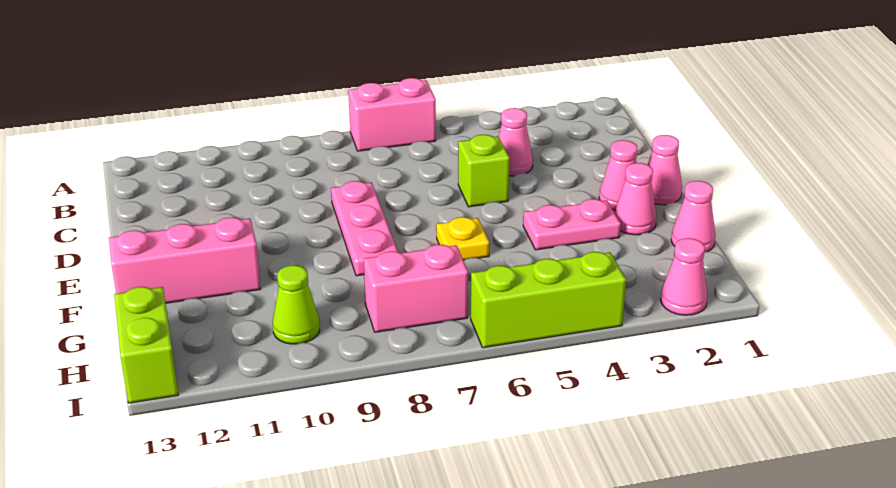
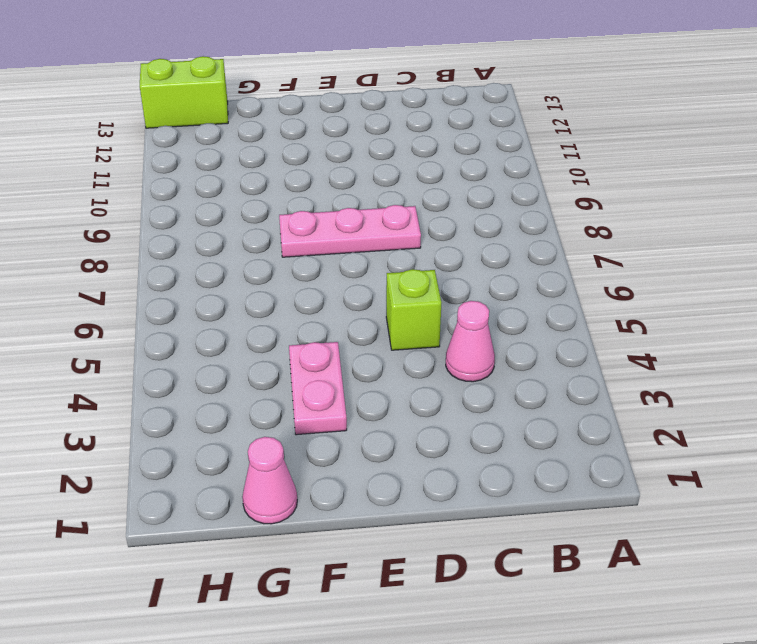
none -> pink 1x2 brick [348,78,436,151]
none -> pink 1x1 cone [648,135,682,205]
none -> pink 1x1 cone [599,140,637,210]

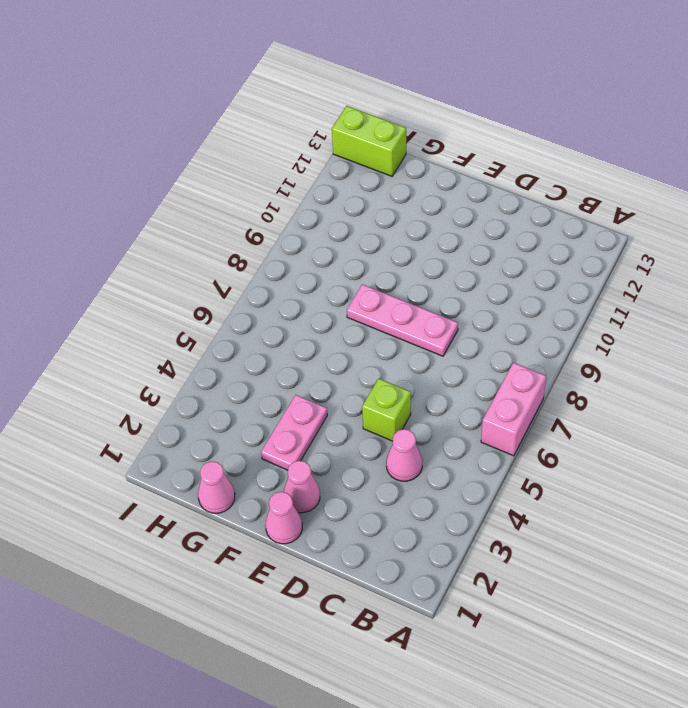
none -> pink 1x1 cone [615,163,657,235]
none -> yellow 1x1 plate [436,217,489,261]
none -> pink 1x3 brick [109,217,261,303]

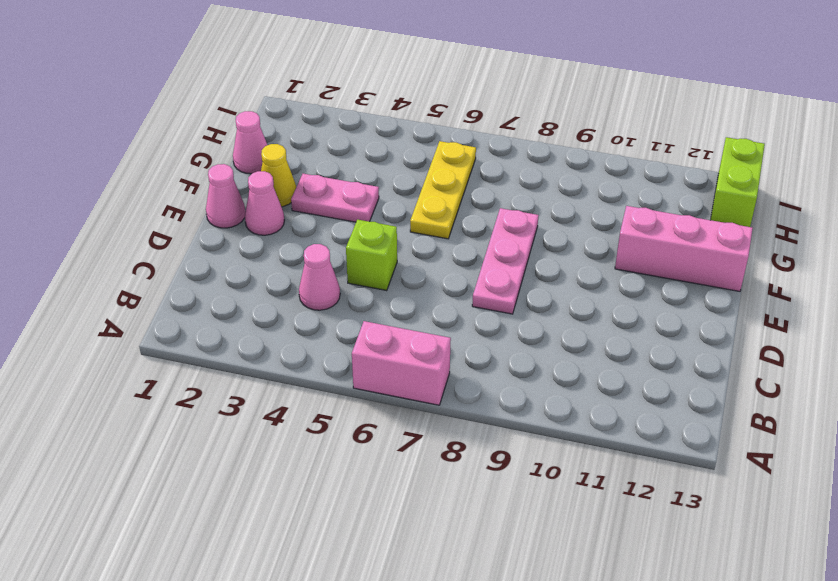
yellow 1x1 cone [261,144,296,207] -> pink 1x1 cone [615,163,657,235]
yellow 1x3 plate [410,141,476,239] -> yellow 1x1 plate [436,217,489,261]
none -> pink 1x2 brick [364,245,468,332]
none -> lime 1x1 cone [273,265,320,344]
none -> pink 1x1 cone [661,238,708,315]

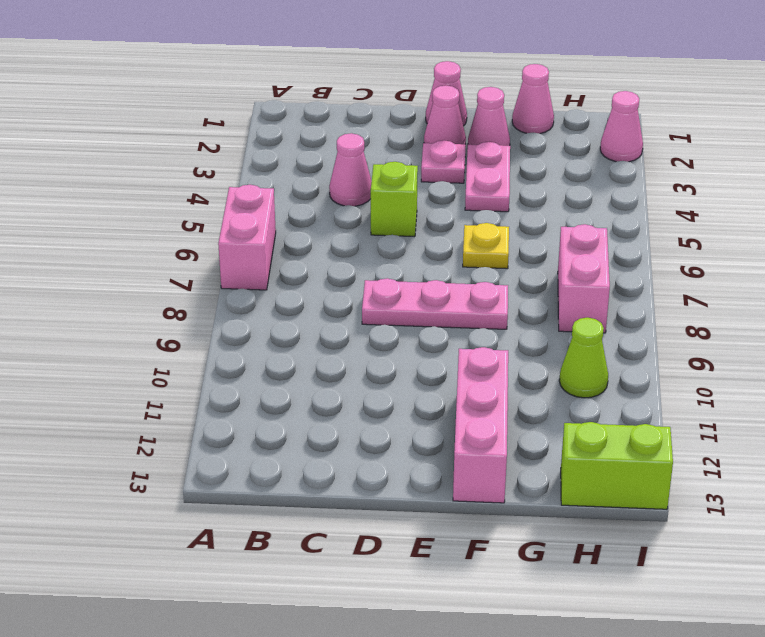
pink 1x1 plate [421,140,466,183] -> none
none -> lime 1x3 brick [471,252,626,348]

